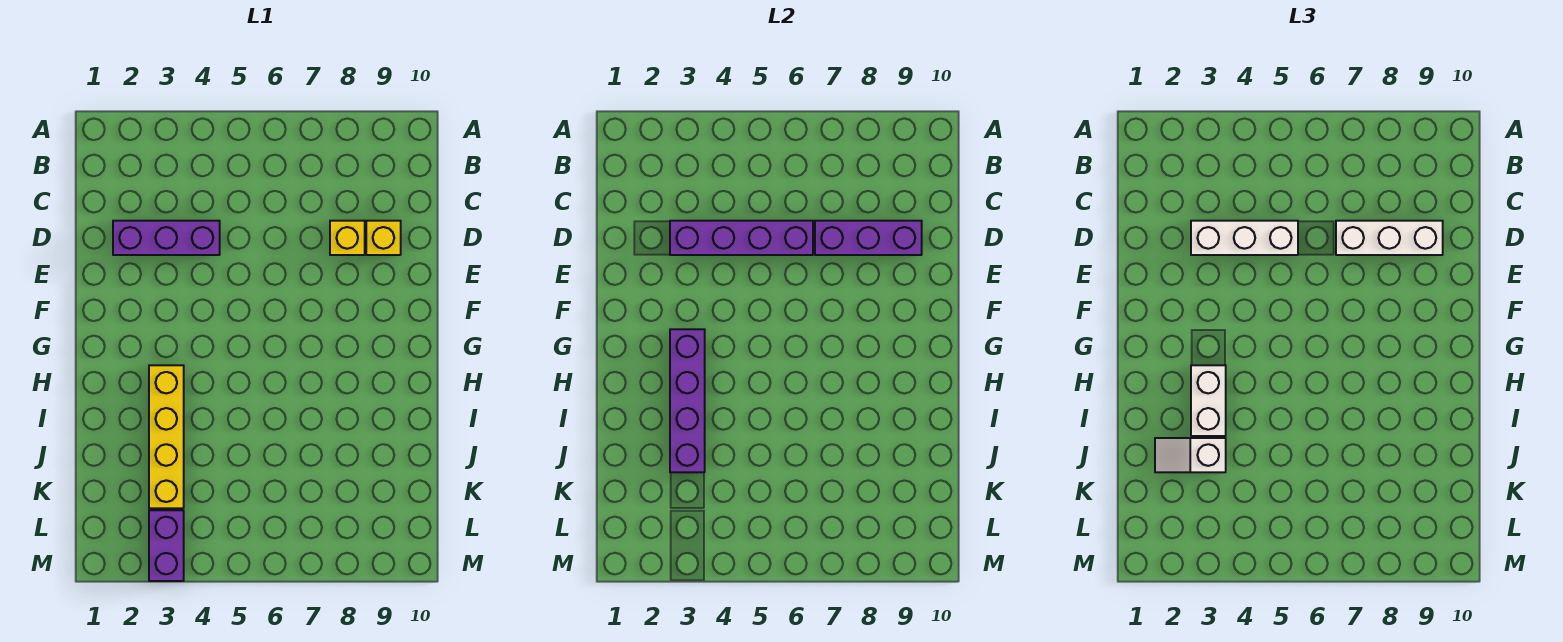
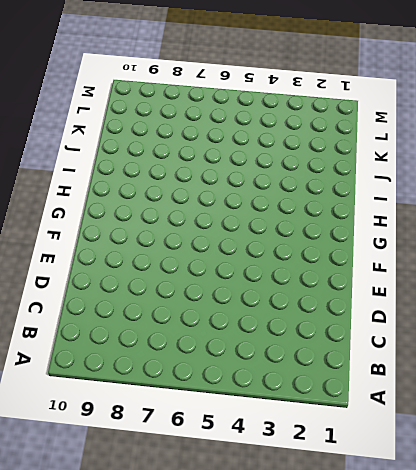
none -> purple 1x3 brick [113,221,220,255]
none -> yellow 1x1 brick [330,221,365,255]
none -> yellow 1x1 brick [366,221,401,255]

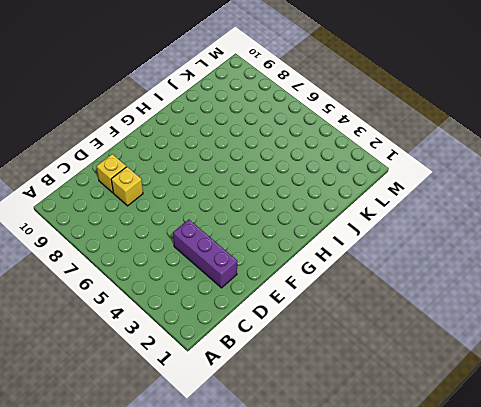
none -> yellow 1x4 brick [149,365,184,508]
none -> purple 1x2 brick [149,510,184,581]
none -> purple 1x4 brick [670,221,813,255]

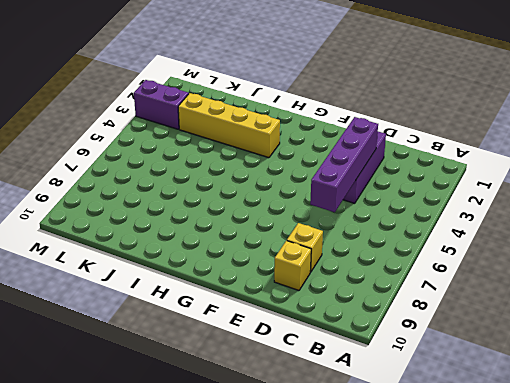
none -> purple 1x3 brick [815,221,922,255]
none -> purple 1x4 brick [670,329,705,472]
none -> white 1x3 brick [1191,221,1298,255]

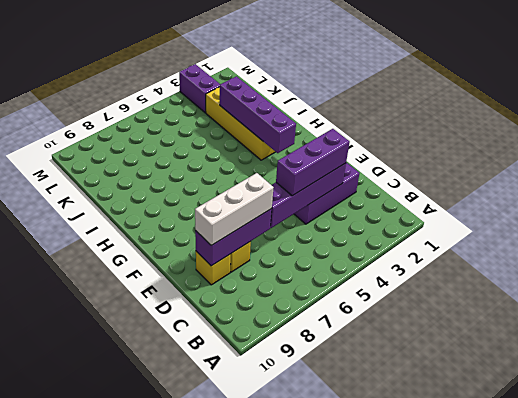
purple 1x3 brick [276,129,350,196] -> white 1x3 brick [1191,221,1298,255]
none -> white 1x2 brick [1191,365,1226,436]
none -> white 1x2 slope [1155,438,1226,472]

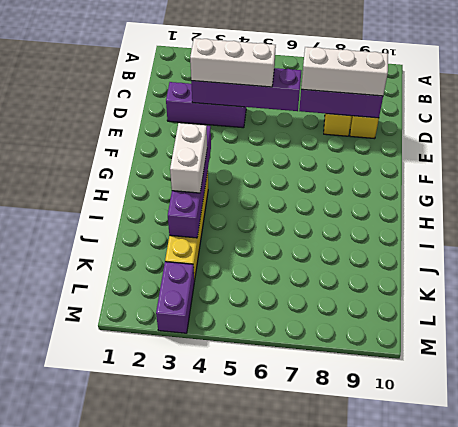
none -> white 1x2 slope [1155,438,1226,472]

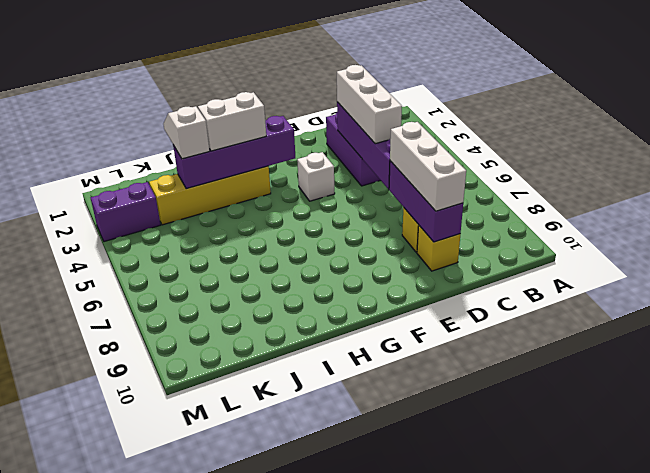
white 1x1 brick [297,152,335,201] -> none

